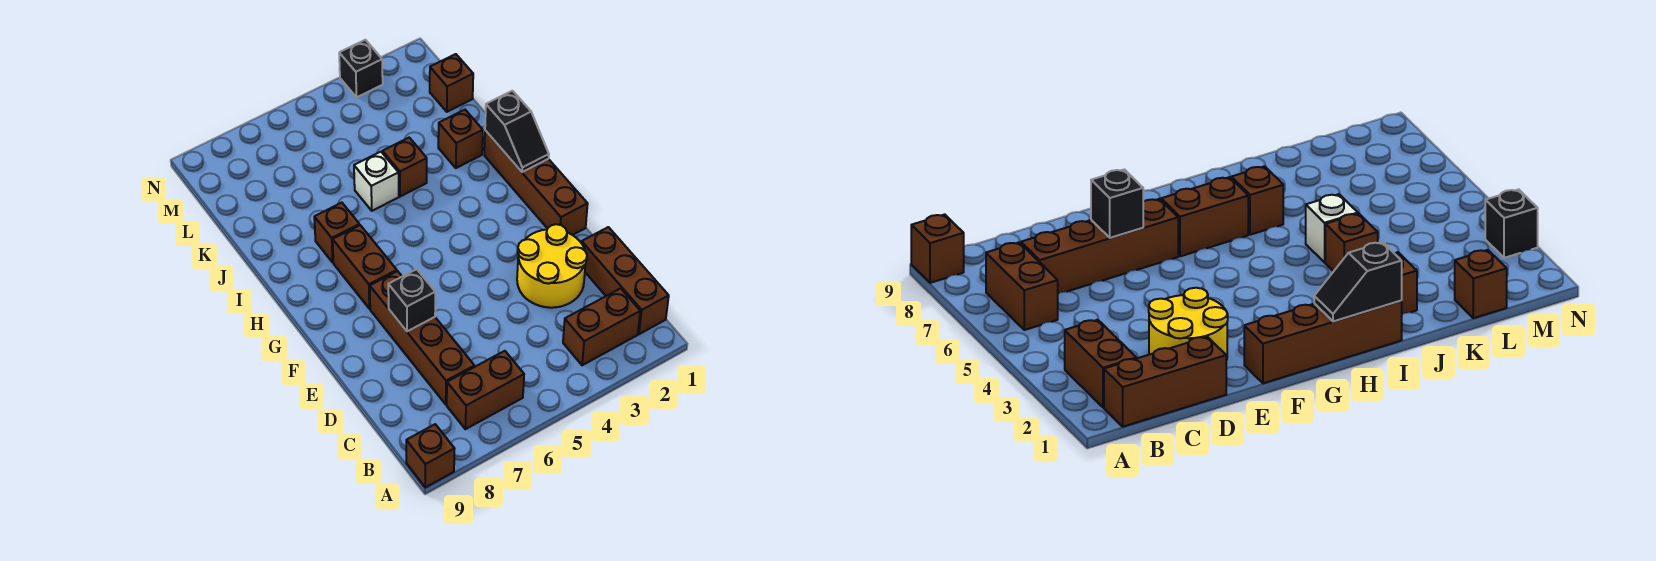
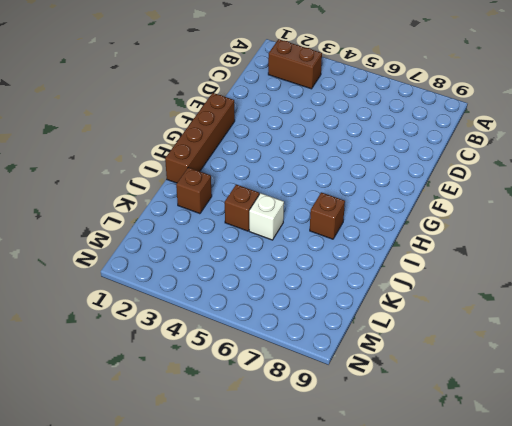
none -> brown 1x1 brick [406,424,455,487]
none -> brown 1x3 brick [582,227,669,334]
none -> brown 1x2 brick [447,351,524,429]

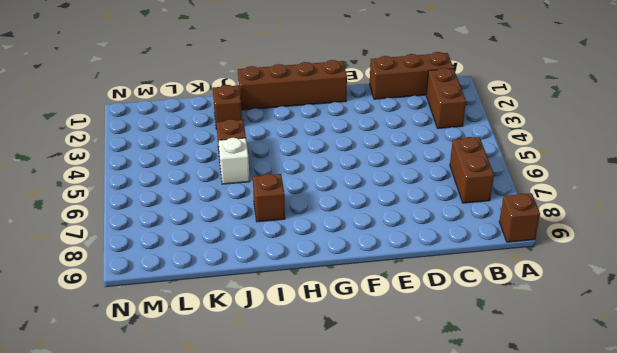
none -> brown 1x4 brick [370,271,474,404]
none -> yellow 2x2 round brick [517,224,587,308]
none -> brown 1x2 brick [333,225,397,309]

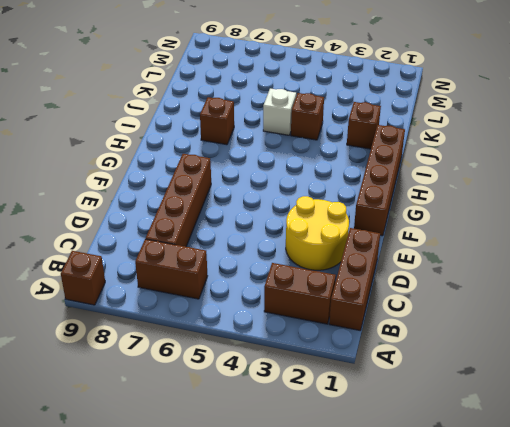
none -> brown 1x2 brick [333,225,397,309]
none -> brown 1x1 brick [430,54,473,112]
none -> black 1x1 brick [339,40,383,97]

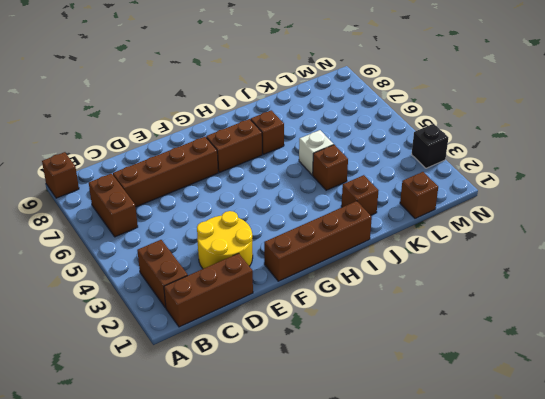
none -> black 1x1 brick [388,269,435,331]
none -> black 1x2 slope [485,91,549,172]

